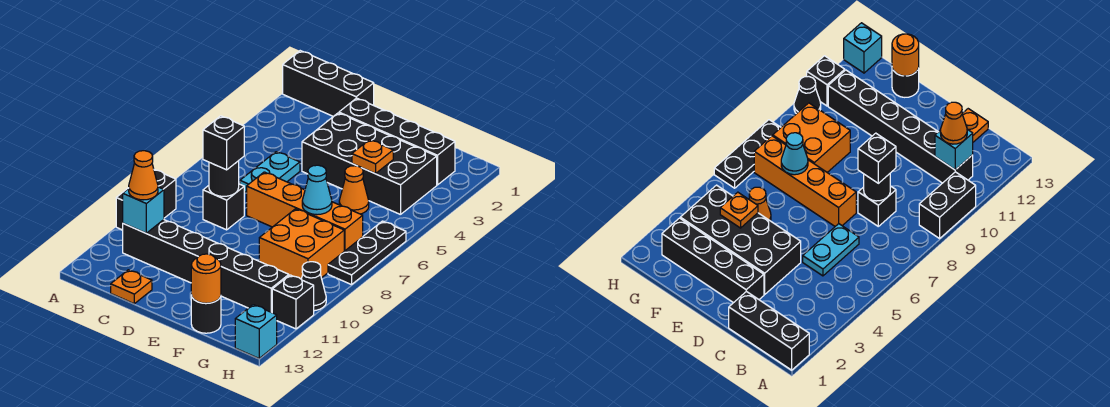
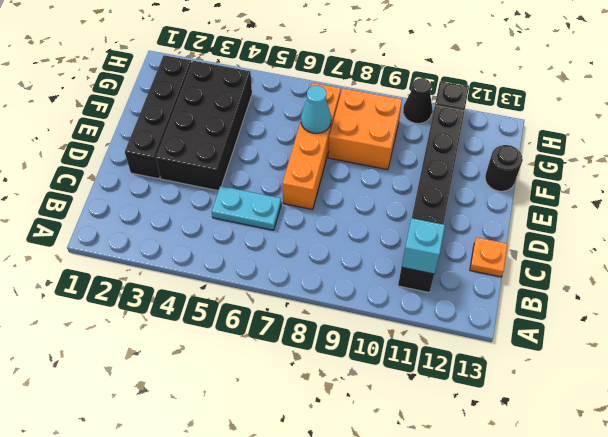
none -> black 1x3 brick [283,51,374,116]
none -> black 1x2 brick [116,170,176,230]
none -> black 1x1 brick [203,184,244,230]

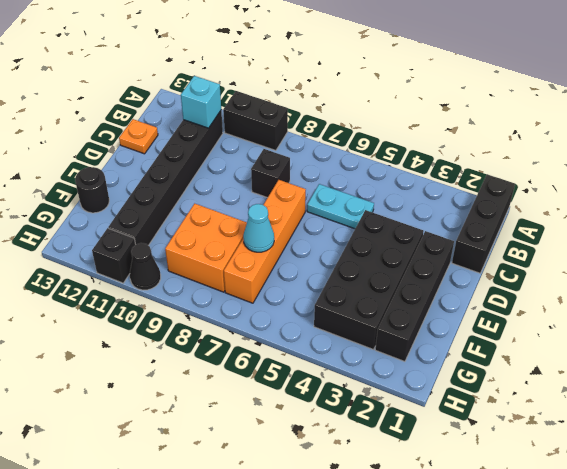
none -> orange 1x1 cone [339,166,369,214]
none -> black 1x3 plate [328,221,406,285]
none -> cyan 1x1 brick [235,305,277,358]

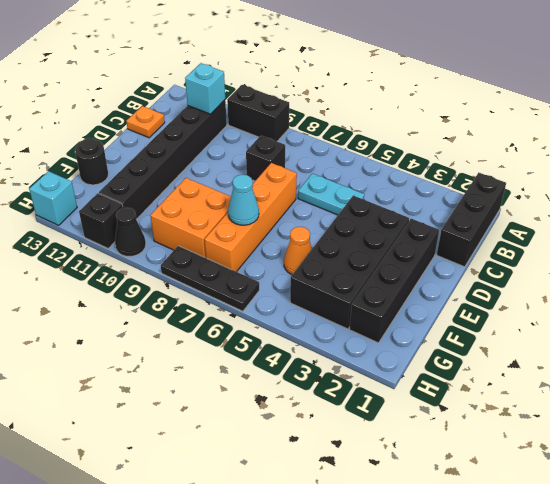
none -> black 1x1 round brick [209,161,239,196]
none -> orange 1x1 plate [352,140,393,174]
none -> orange 1x1 round brick [191,254,221,303]

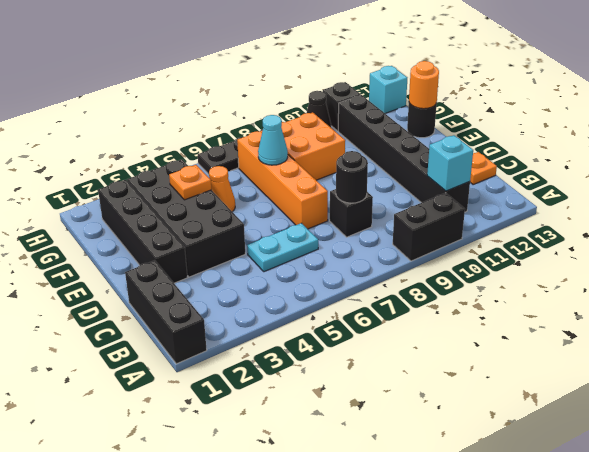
none -> orange 1x1 cone [129,151,158,200]
none -> black 1x1 brick [203,116,244,170]

